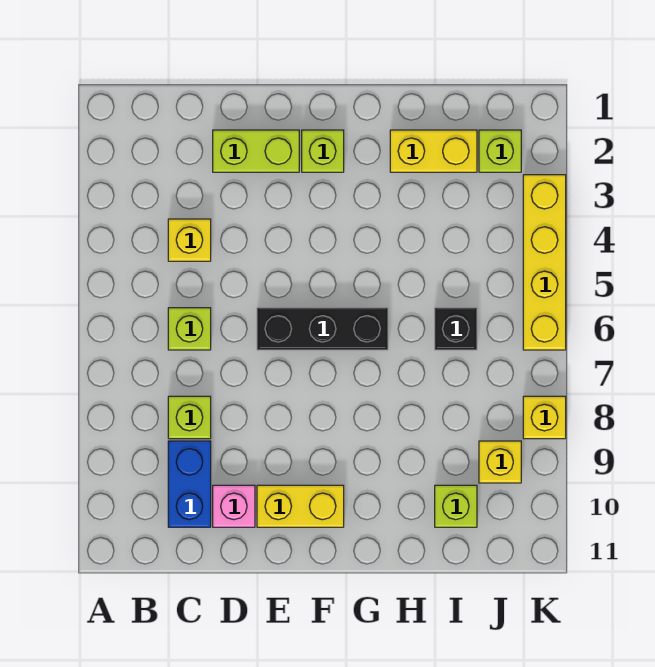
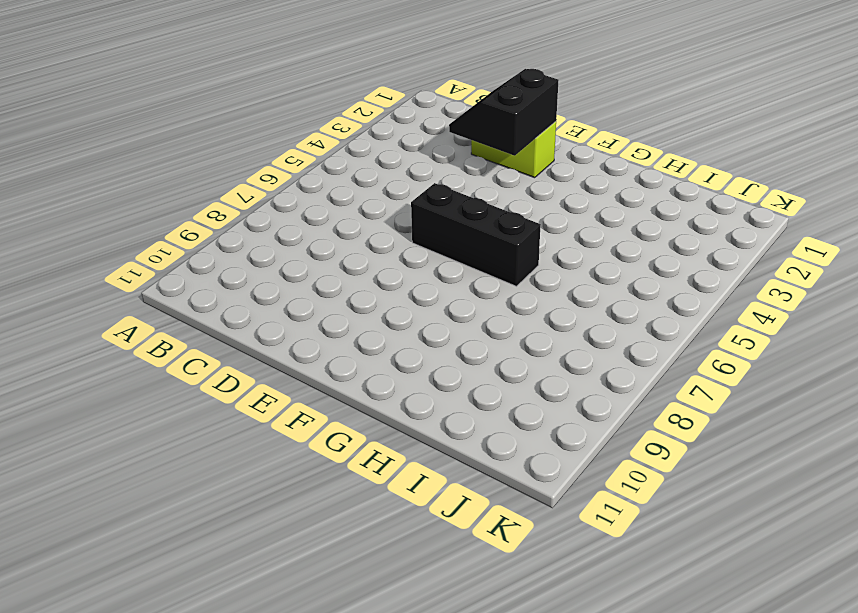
black 2x2 slope [449,69,559,156] -> none
none -> yellow 1x1 brick [168,219,211,261]
none -> lime 1x1 brick [168,308,211,350]
none -> lime 1x1 brick [168,396,211,439]

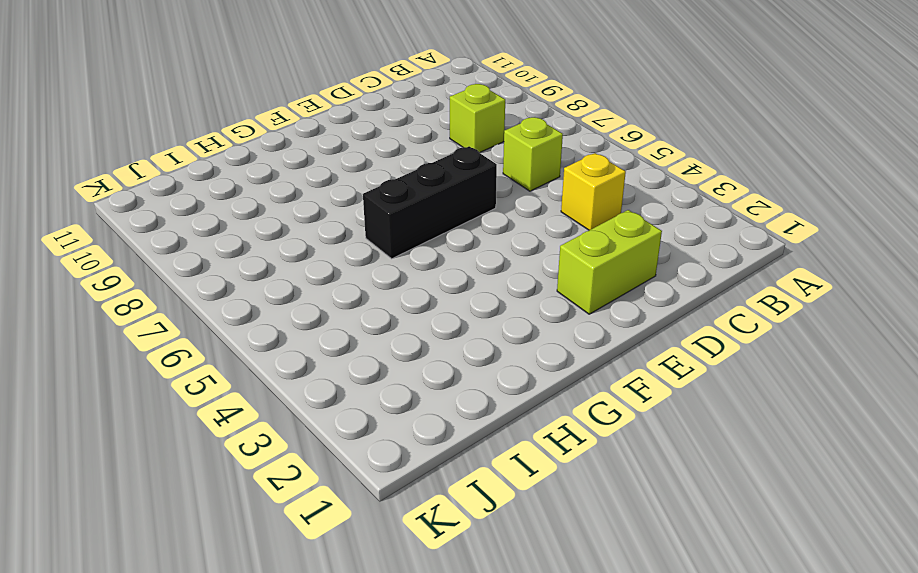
none -> blue 1x2 brick [168,441,211,527]
none -> pink 1x1 brick [213,485,255,527]
none -> yellow 1x2 brick [257,485,344,527]

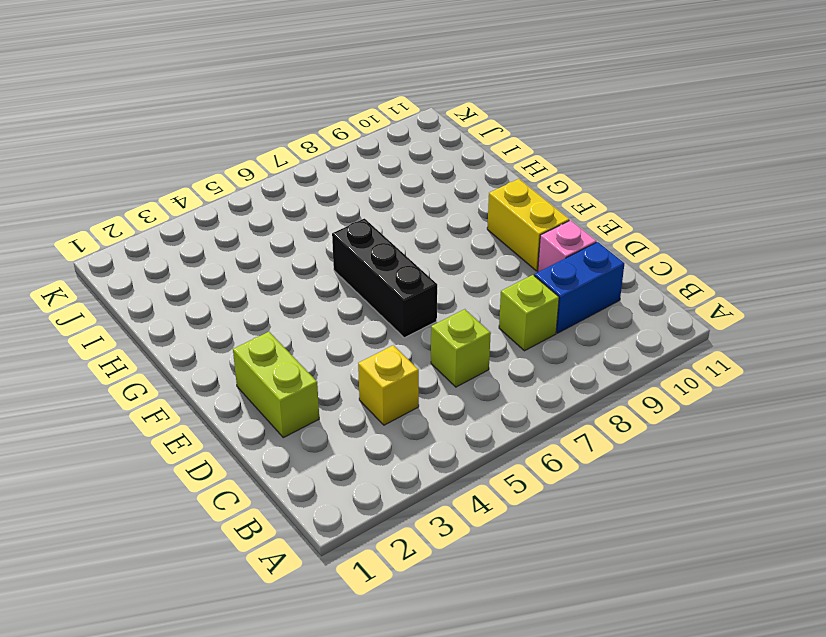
none -> lime 1x1 brick [302,130,344,172]
none -> yellow 1x2 brick [390,130,477,172]
none -> black 1x1 brick [435,308,477,350]

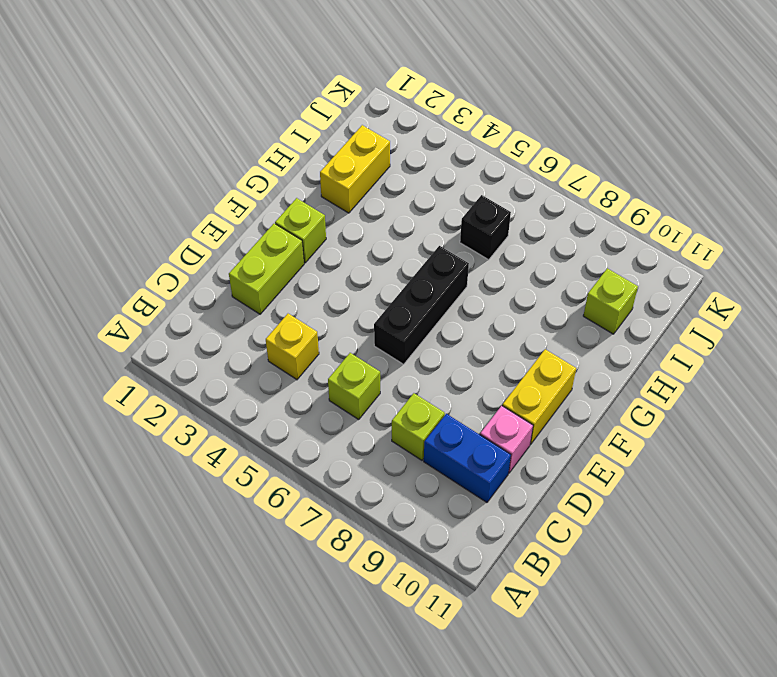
none -> lime 1x1 brick [479,130,521,172]
none -> yellow 1x1 brick [479,441,521,483]
none -> yellow 1x4 brick [523,175,566,350]

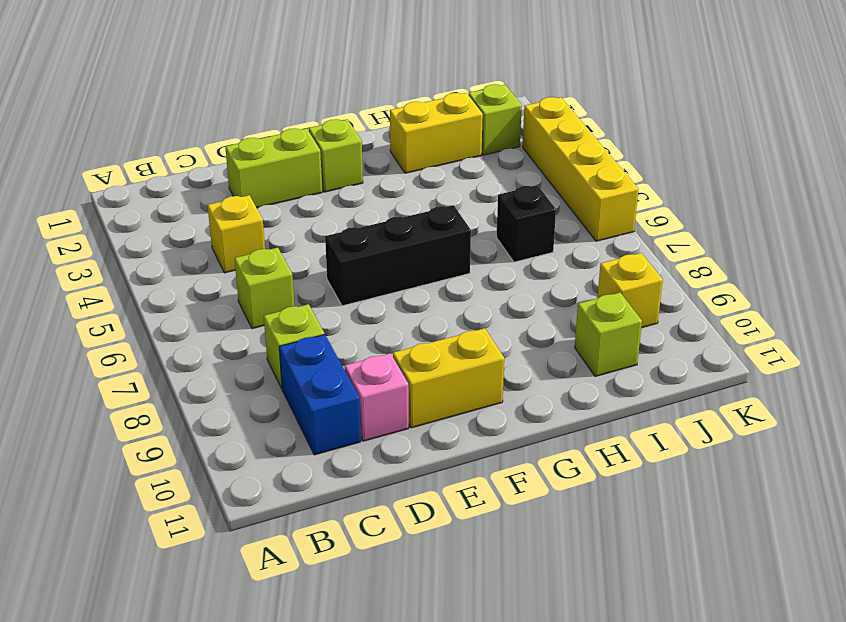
none -> yellow 1x1 brick [523,396,566,439]

